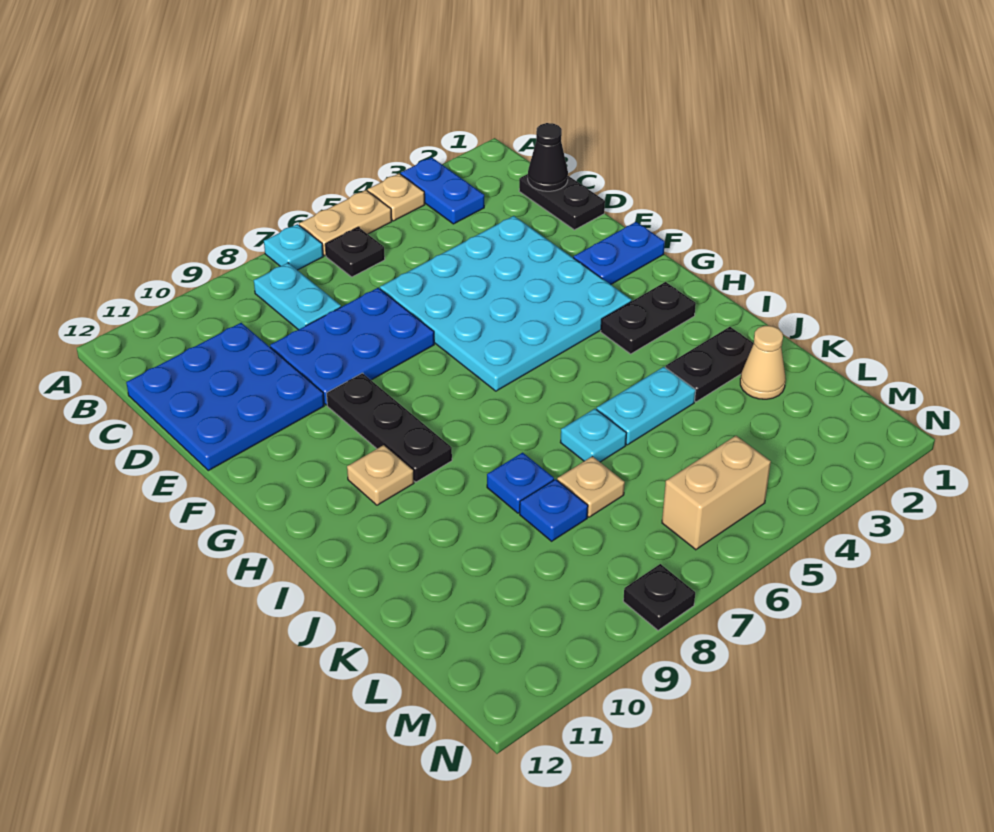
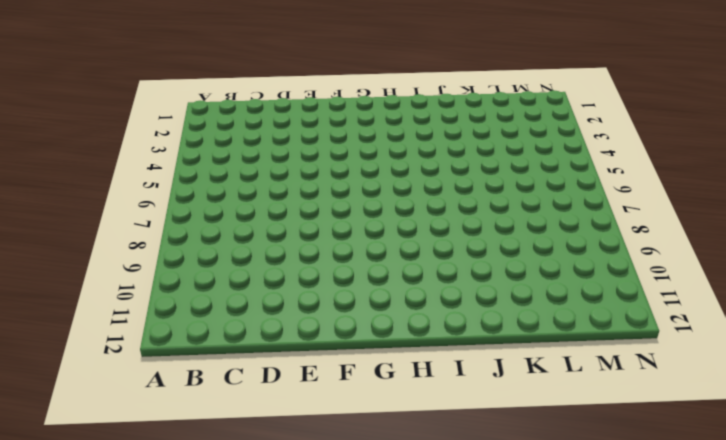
none -> blue 1x2 plate [401,157,484,224]
none -> tan 1x1 plate [368,174,425,221]
none -> tan 1x2 plate [299,190,392,256]

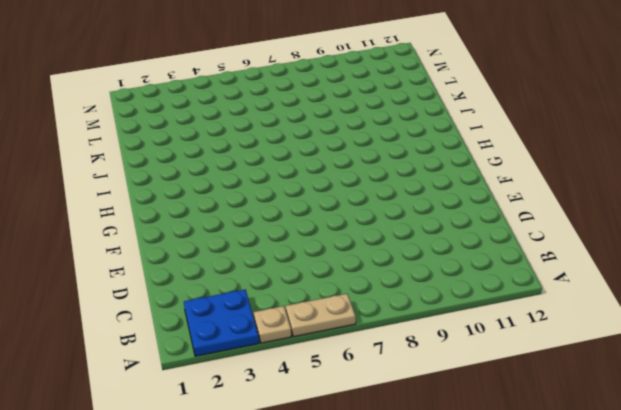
blue 2x2 plate [184,289,259,356] -> blue 1x2 plate [401,157,484,224]
none -> cyan 1x1 plate [264,224,323,270]
none -> black 1x1 plate [325,227,385,277]
none -> cyan 1x2 plate [254,263,341,330]

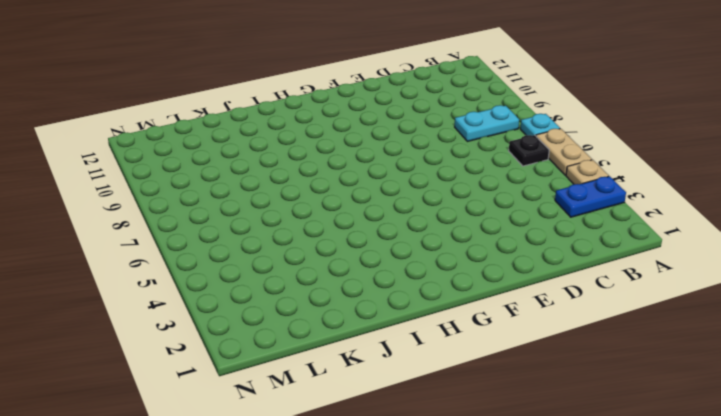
none -> black 1x2 plate [519,174,605,230]
none -> blue 3x3 plate [126,323,324,471]
none -> cyan 4x4 plate [380,216,632,391]

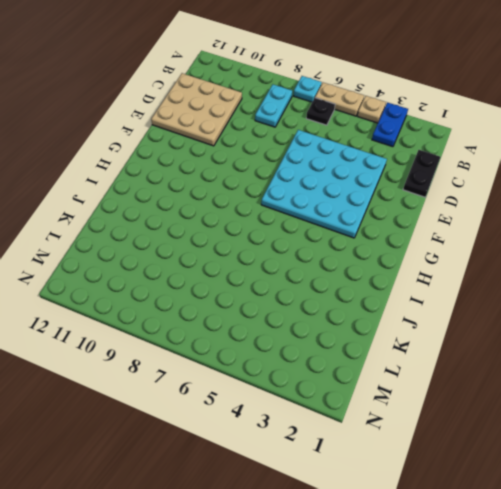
tan 3x3 plate [151,73,242,146] -> blue 3x3 plate [126,323,324,471]
none -> blue 2x3 plate [270,288,434,405]
none -> blue 1x2 plate [573,222,665,284]
none -> black 1x3 plate [327,373,452,482]

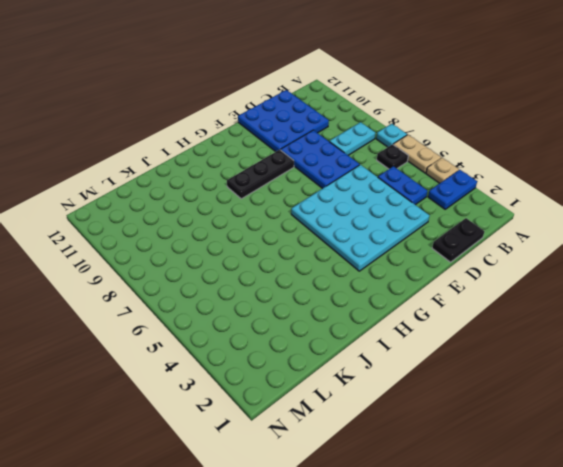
blue 1x2 plate [378,166,427,205] -> blue 1x2 plate moved to [573,222,665,284]
none -> black 1x2 plate [601,282,696,354]
none -> tan 1x1 plate [347,445,414,505]
none -> black 1x2 plate [665,327,754,402]

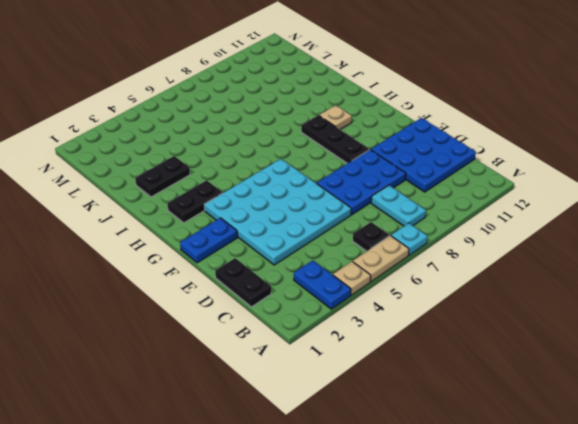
none -> cyan 1x2 plate [597,367,696,445]
none -> cyan 1x1 plate [560,409,626,462]
none -> blue 1x1 plate [487,453,554,513]

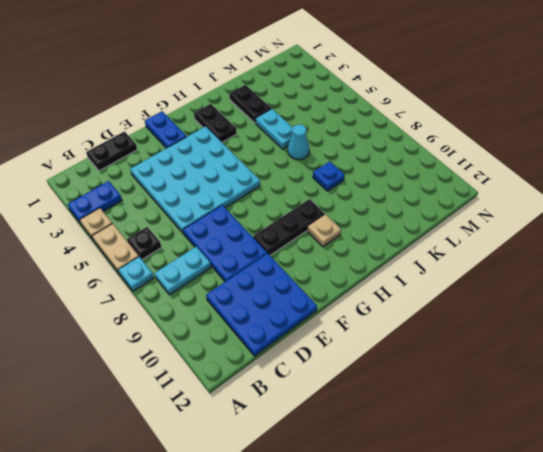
cyan 1x1 cone [288,124,309,160] -> cyan 1x1 plate [560,409,626,462]
none -> tan 1x1 cone [740,326,786,399]
none -> tan 1x1 plate [557,456,625,517]
none -> blue 1x1 plate [520,479,588,541]

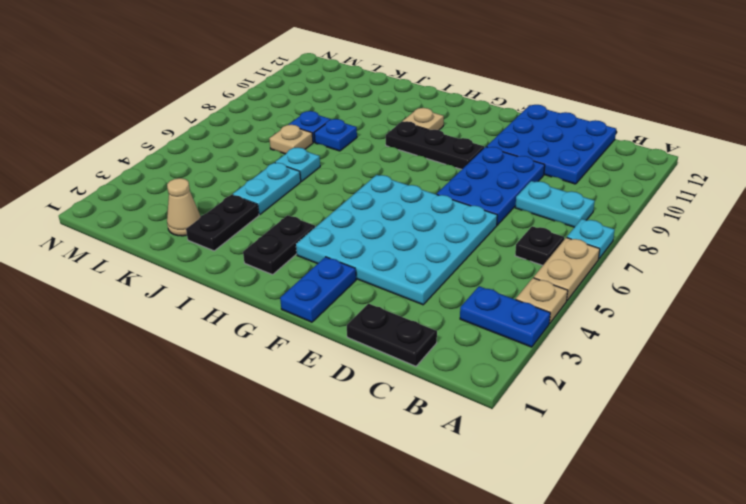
none -> tan 1x2 brick [662,436,771,550]
none -> black 1x1 plate [623,564,695,630]
none -> black 1x1 cone [528,123,568,191]

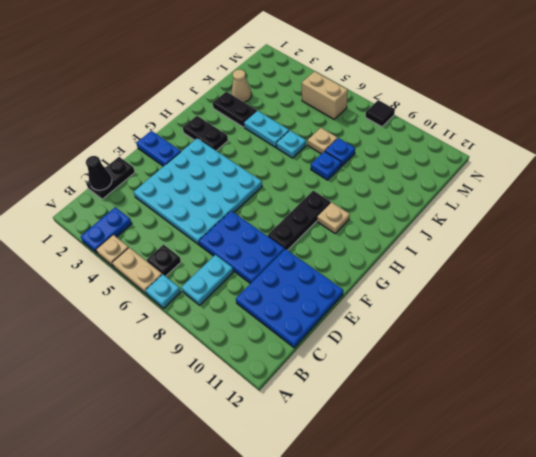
black 1x1 tile [365,100,395,127] -> black 1x1 plate [623,564,695,630]

